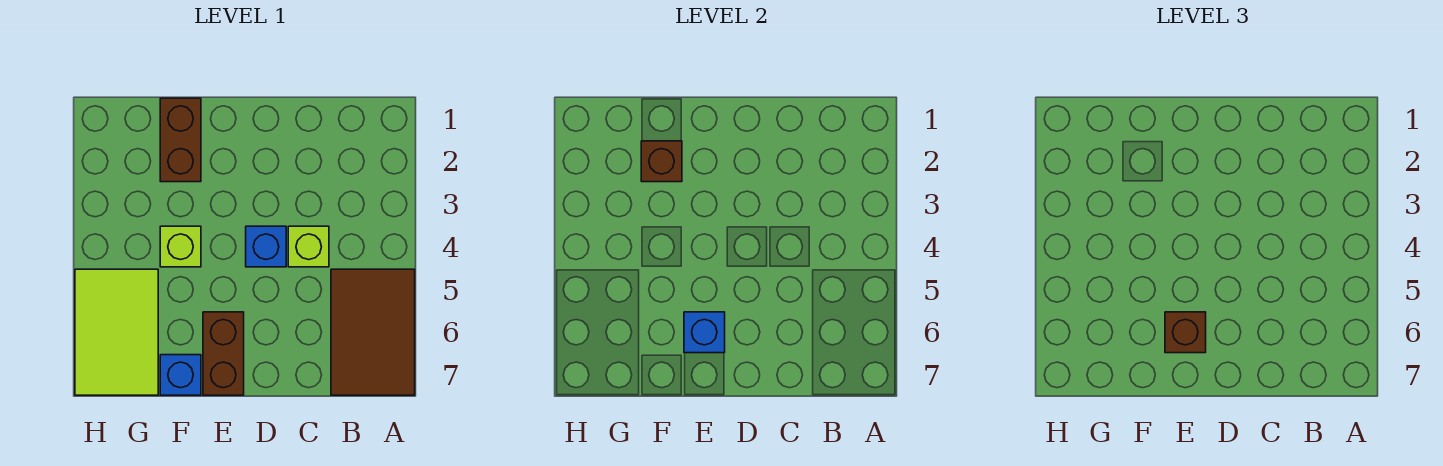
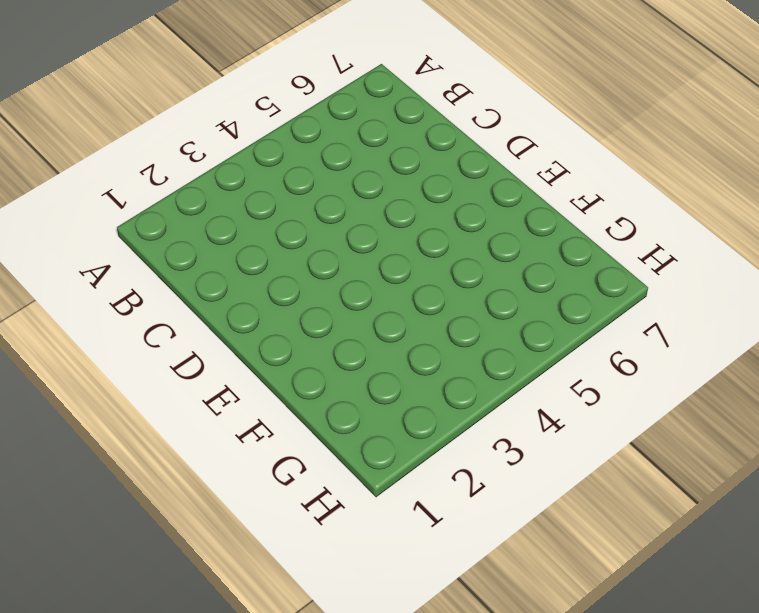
none -> brown 2x3 tile [331,269,415,395]
none -> lime 1x1 brick [288,226,329,267]

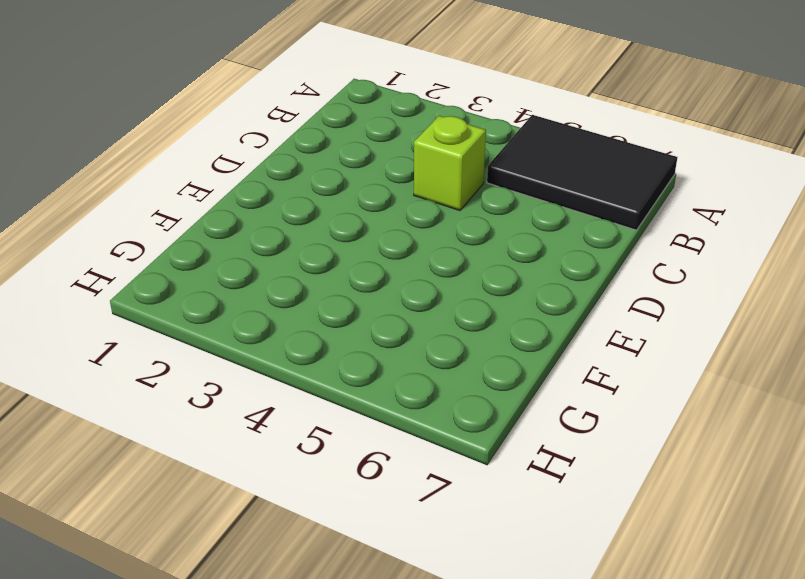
black 2x3 tile [487,115,677,230] -> brown 2x3 tile [331,269,415,395]
none -> blue 1x1 brick [246,226,286,267]
none -> brown 1x2 brick [203,312,244,395]

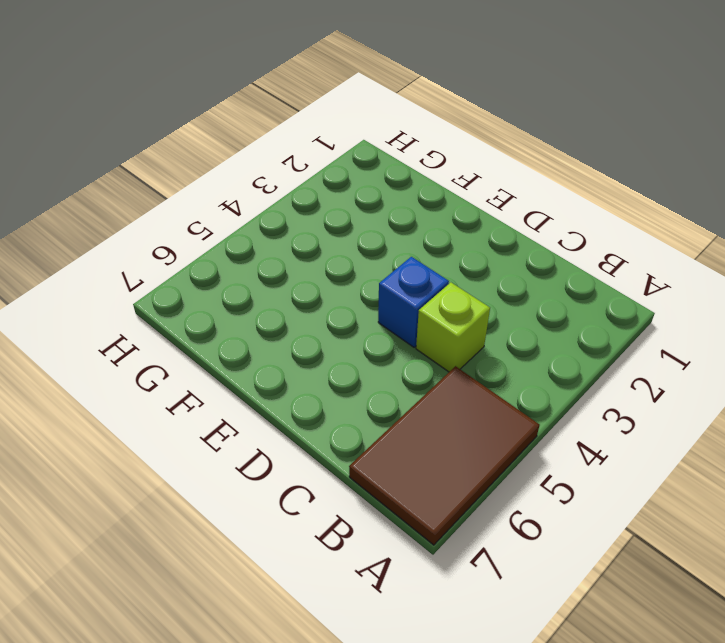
none -> brown 1x2 brick [203,312,244,395]
none -> brown 1x2 brick [160,98,201,182]

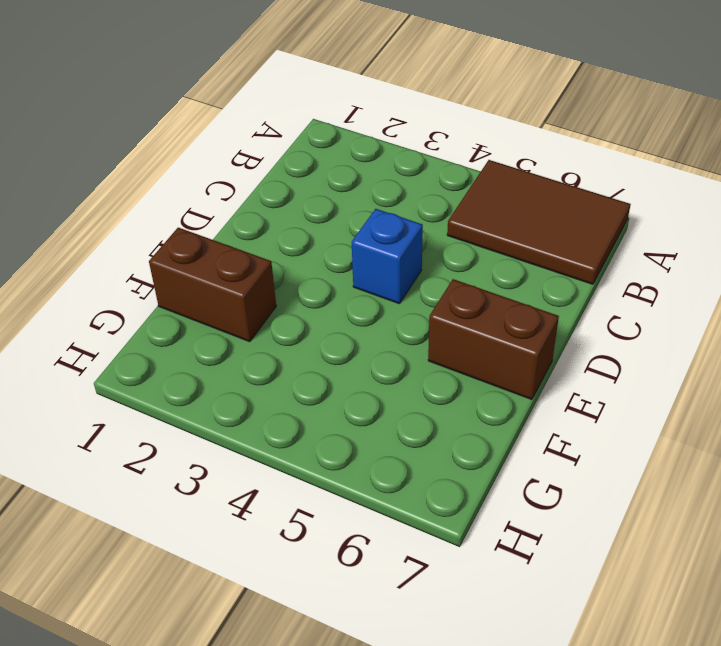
none -> lime 1x1 brick [288,226,329,267]
none -> lime 1x1 brick [160,226,201,267]

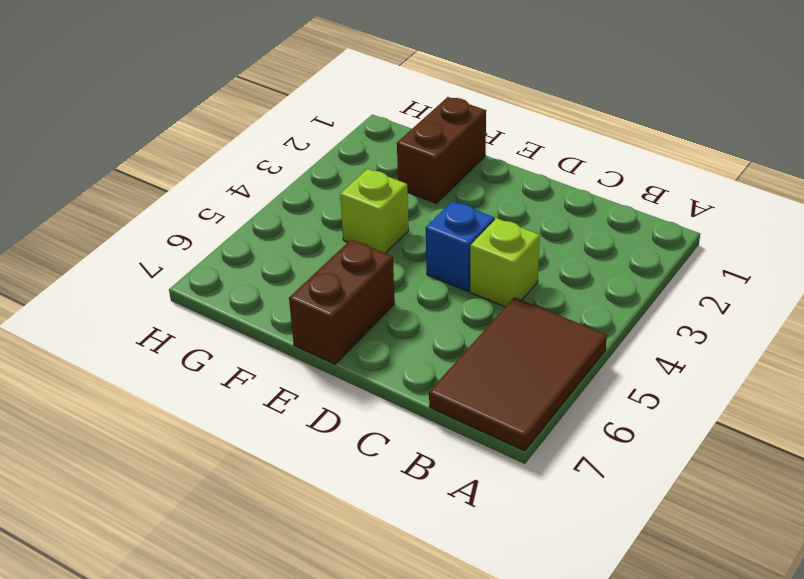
none -> blue 1x1 brick [160,355,201,395]
none -> lime 2x3 tile [75,269,158,395]

